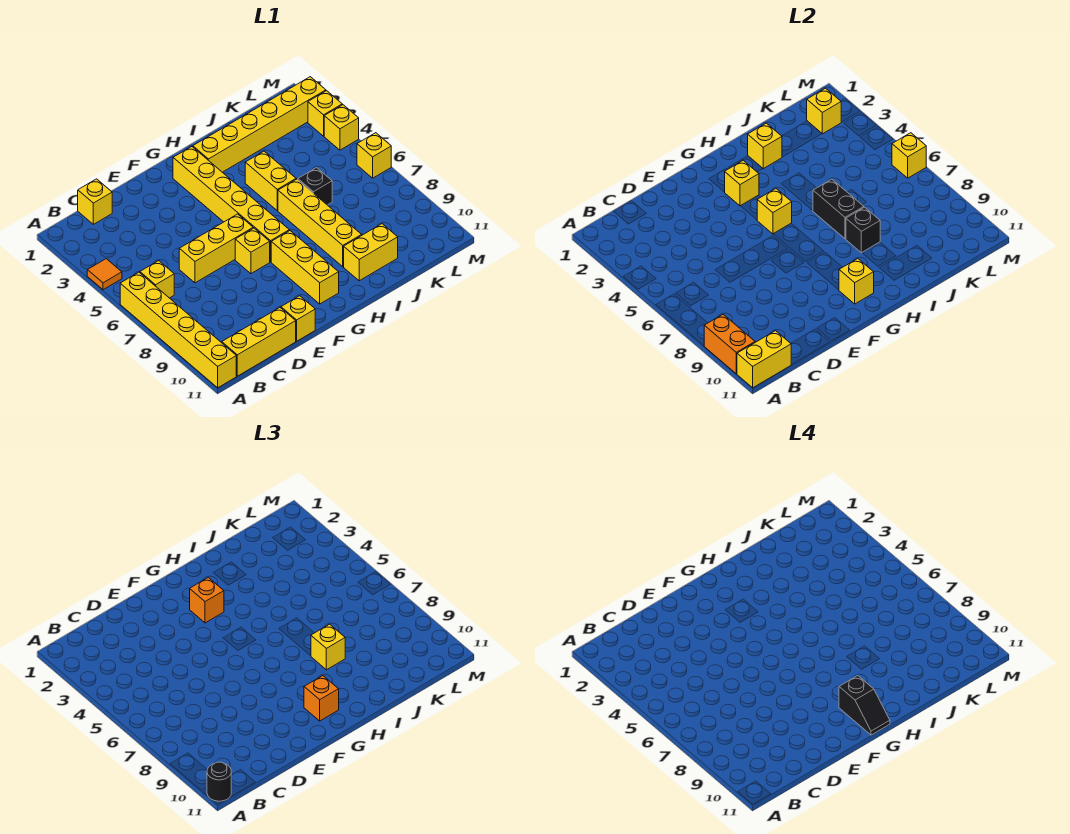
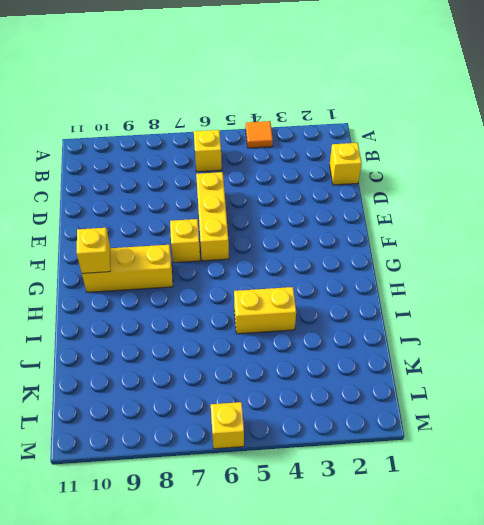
none -> yellow 1x6 brick [120,272,236,388]
none -> yellow 1x3 brick [222,308,296,376]
none -> yellow 1x1 brick [281,296,315,341]
none -> yellow 1x6 brick [173,147,289,262]

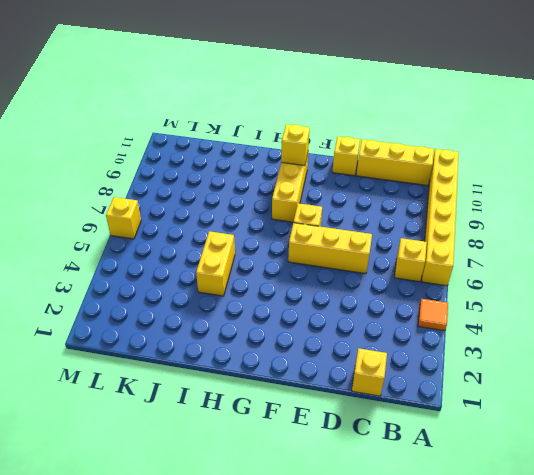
none -> yellow 1x6 brick [173,147,289,262]
none -> yellow 1x6 brick [193,77,326,172]
none -> yellow 1x4 brick [278,179,362,267]
none -> yellow 1x2 brick [344,224,398,281]

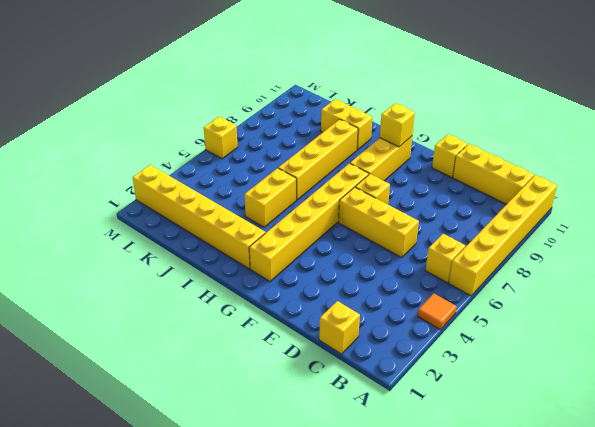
none -> black 1x1 brick [298,168,332,205]
none -> yellow 1x1 brick [308,91,342,136]
none -> yellow 1x1 brick [324,105,359,150]
none -> orange 1x2 brick [704,314,755,374]

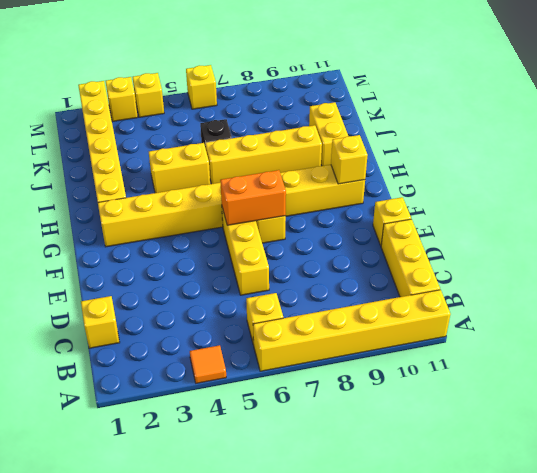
orange 1x2 brick [220,170,286,225] -> orange 1x2 brick moved to [704,314,755,374]
none -> yellow 1x2 brick [737,331,791,388]
none -> yellow 1x1 brick [725,160,759,206]
none -> yellow 1x1 brick [757,189,792,234]
none -> yellow 1x1 brick [748,123,782,169]

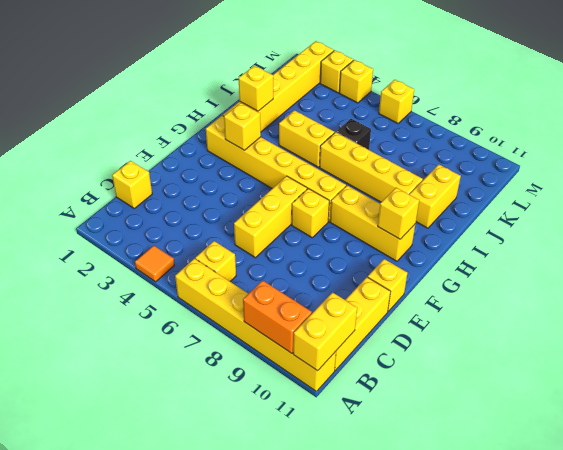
none -> yellow 1x1 brick [757,189,792,234]
none -> black 1x2 brick [813,179,864,239]
none -> black 1x1 brick [846,207,880,253]
none -> yellow 1x1 brick [807,88,841,134]

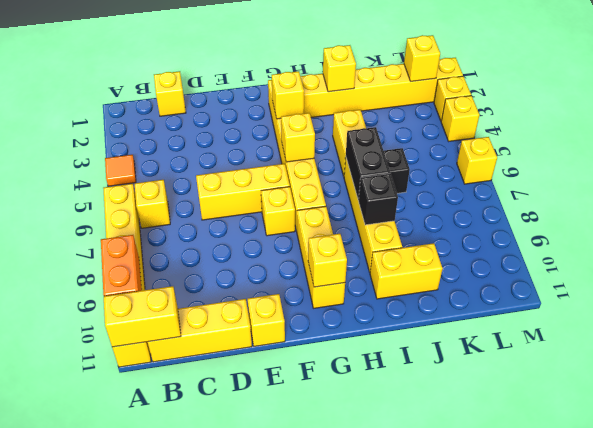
none -> yellow 1x1 brick [892,133,926,178]
none -> black 1x1 round brick [207,762,231,801]
none -> orange 1x1 brick [190,577,224,623]
none -> orange 1x1 brick [304,676,339,721]

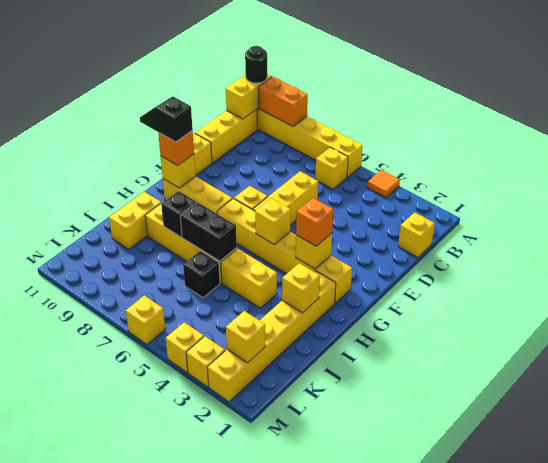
none -> yellow 1x1 brick [892,133,926,178]
none -> yellow 1x1 brick [311,624,345,670]

